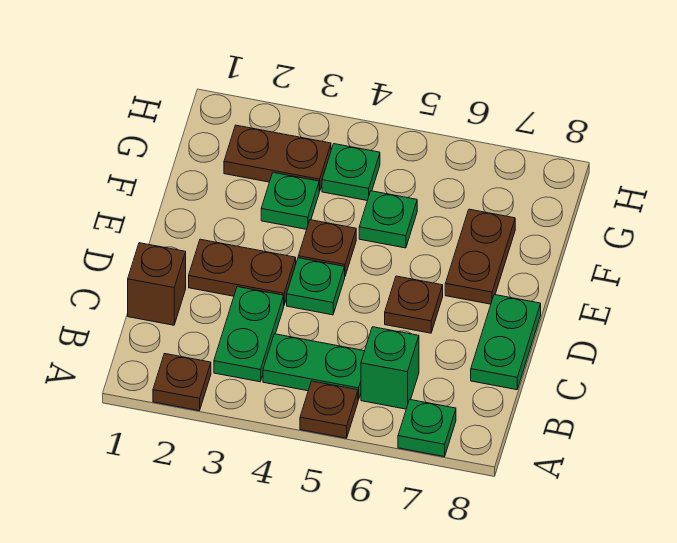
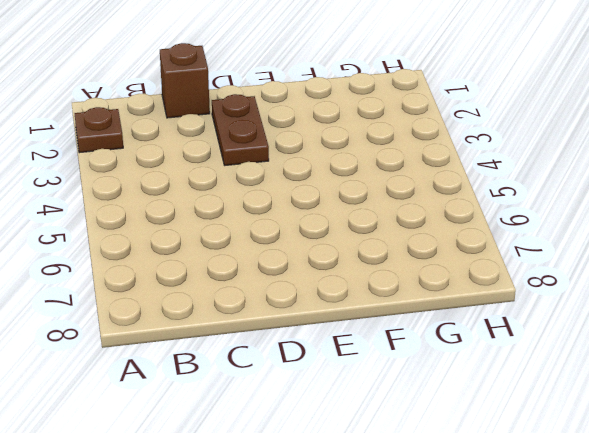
none -> brown 1x1 plate [300,381,358,438]
none -> green 1x1 plate [398,400,456,457]
none -> green 1x2 plate [214,287,284,382]

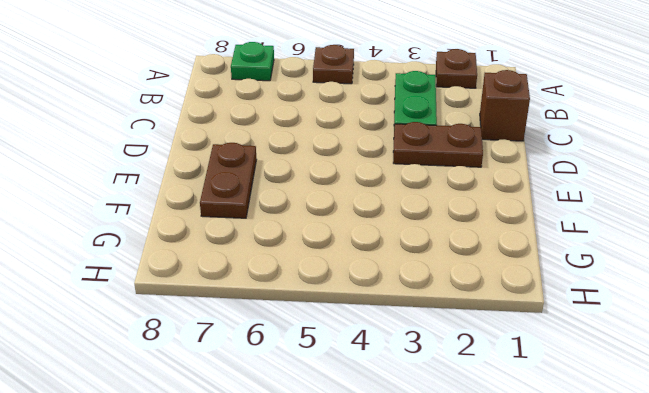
none -> green 1x2 plate [263,334,365,400]
none -> green 1x1 brick [361,327,419,409]
none -> green 1x2 plate [471,295,541,390]

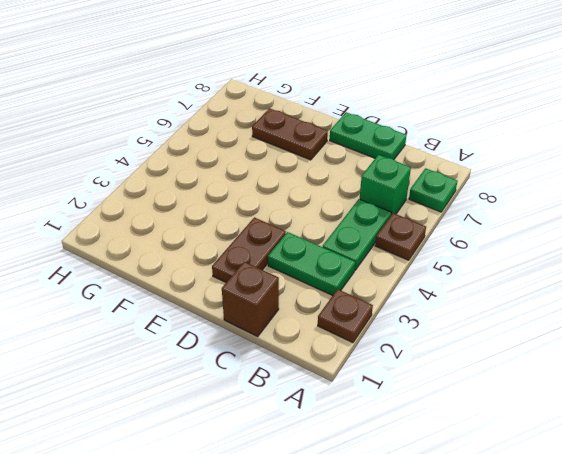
none -> green 1x1 plate [287,258,345,315]
none -> brown 1x1 plate [385,276,443,333]
none -> brown 1x1 plate [298,220,356,276]

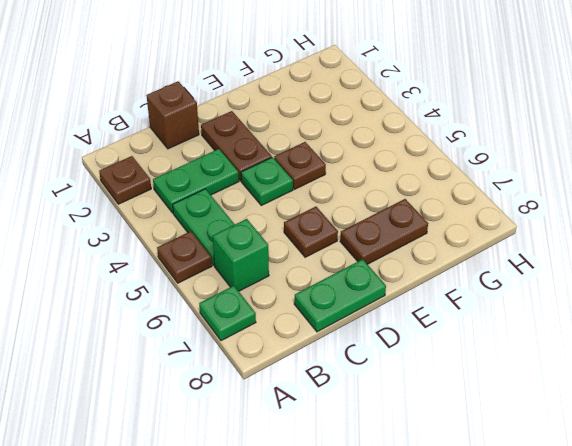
none -> green 1x1 plate [261,173,319,229]
none -> green 1x1 plate [359,191,417,248]
none -> brown 1x2 plate [224,125,331,191]

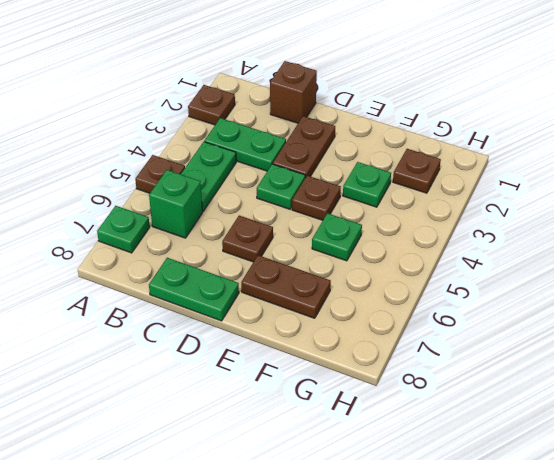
brown 1x1 plate [393,149,441,193] -> brown 1x2 plate [224,125,331,191]
none -> green 1x1 plate [322,144,380,201]

